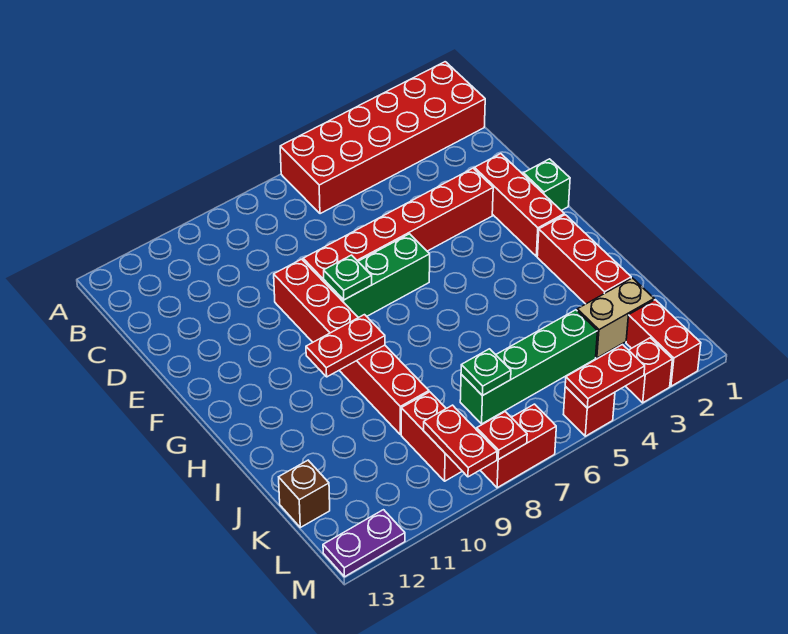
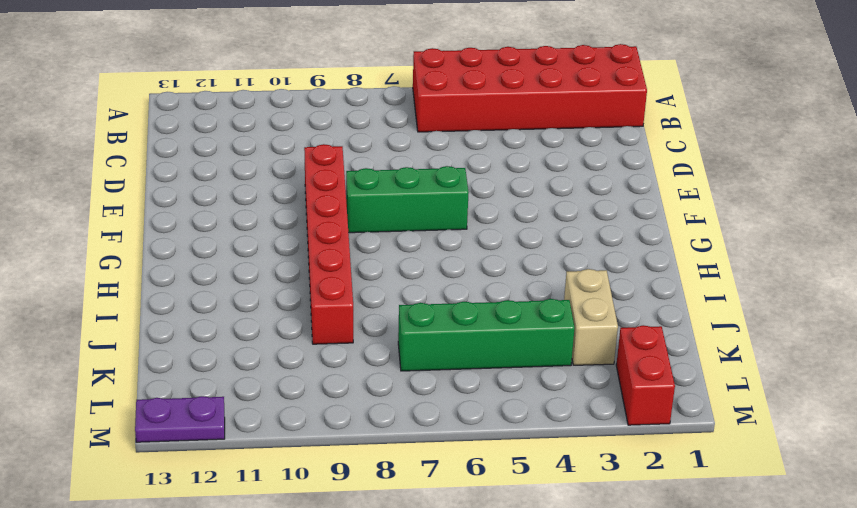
tan 1x2 brick [564,269,618,365] -> tan 1x2 brick turned to [577,278,654,358]
none -> red 1x3 brick [474,154,564,256]
none -> red 1x6 brick [303,168,493,282]
none -> green 1x1 brick [523,159,570,210]

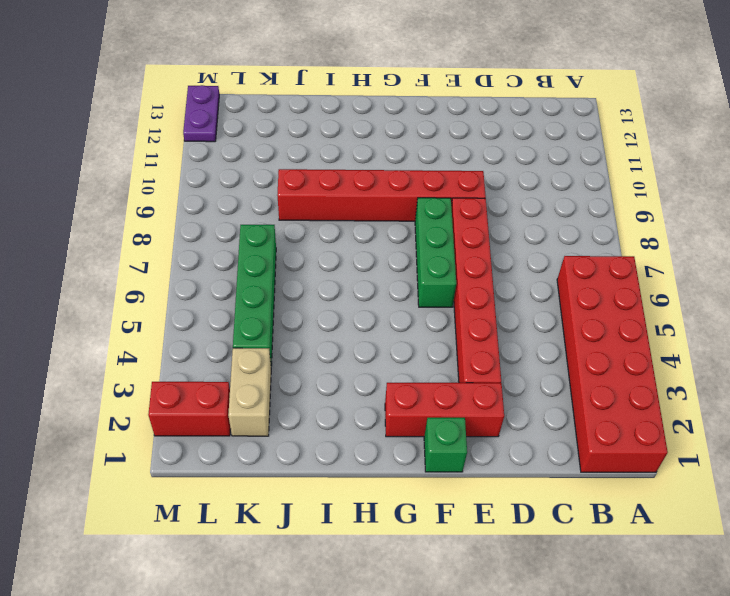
none -> red 1x3 brick [537,215,631,304]
none -> red 1x2 brick [401,392,462,481]
none -> brown 1x1 brick [279,460,330,527]

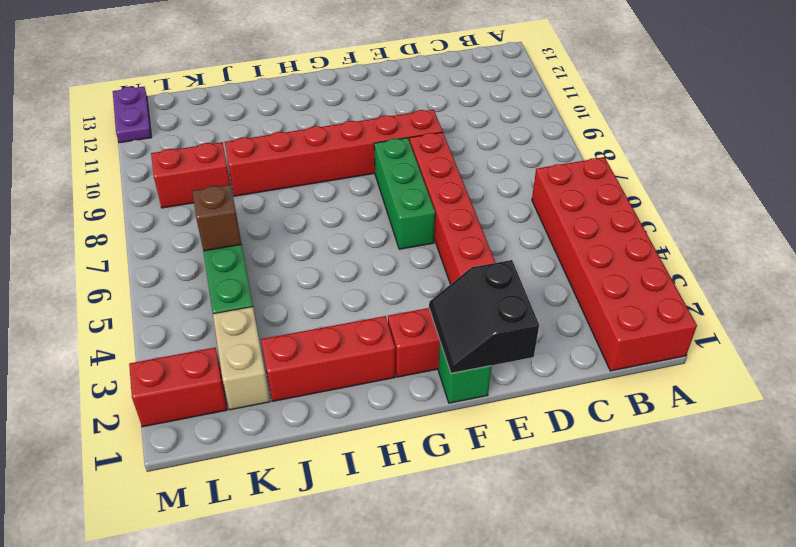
black 2x2 slope [429,260,539,373] -> none
brown 1x1 brick [192,184,241,251] -> brown 1x1 brick moved to [279,460,330,527]
none -> red 1x1 brick [626,338,673,403]
none -> red 1x1 brick [563,387,615,436]
none -> red 1x2 brick [480,404,556,488]

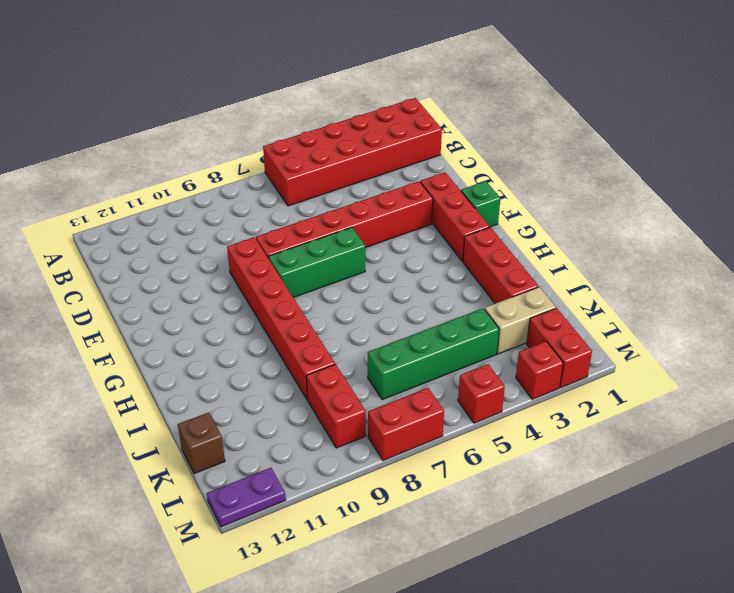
none -> green 1x1 plate [324,255,372,300]
none -> red 1x2 plate [306,315,385,377]
none -> green 1x1 plate [461,349,511,396]

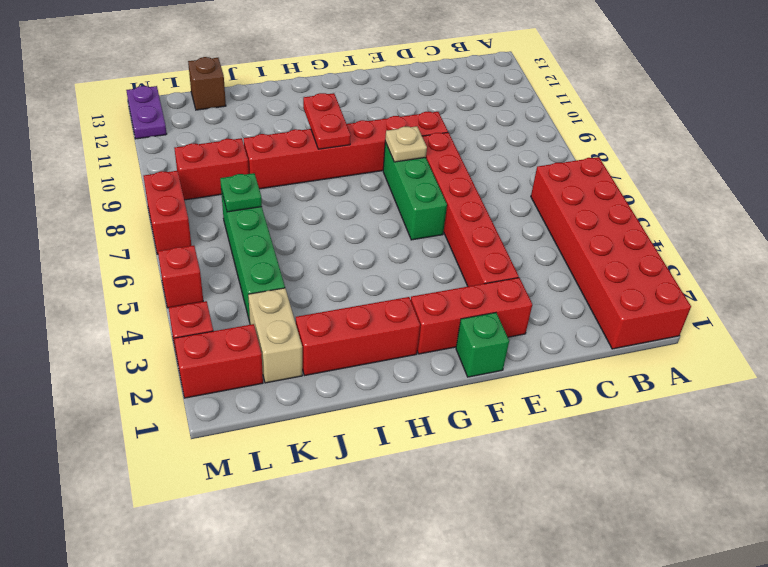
tan 1x1 plate [385,126,427,162] -> green 1x1 plate [324,255,372,300]
none -> red 1x2 plate [424,405,497,477]
none -> red 1x2 plate [565,345,645,408]
none -> red 1x1 plate [477,412,527,459]

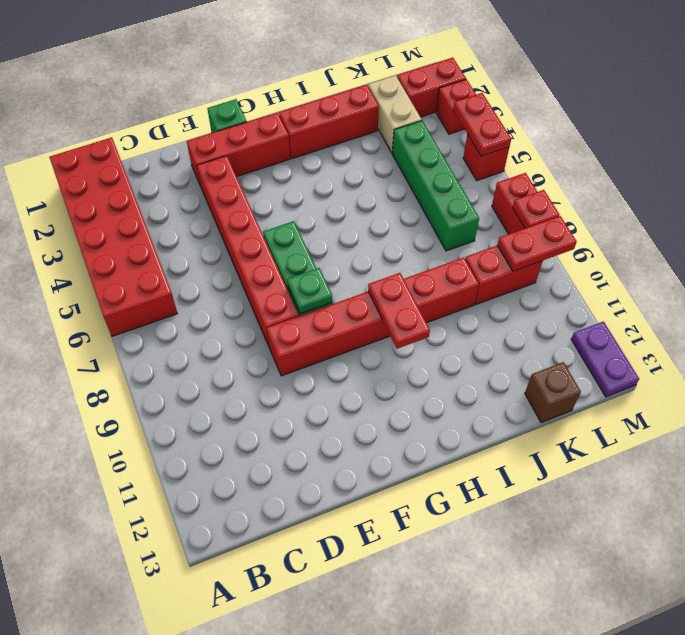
none -> green 1x1 plate [461,349,511,396]

